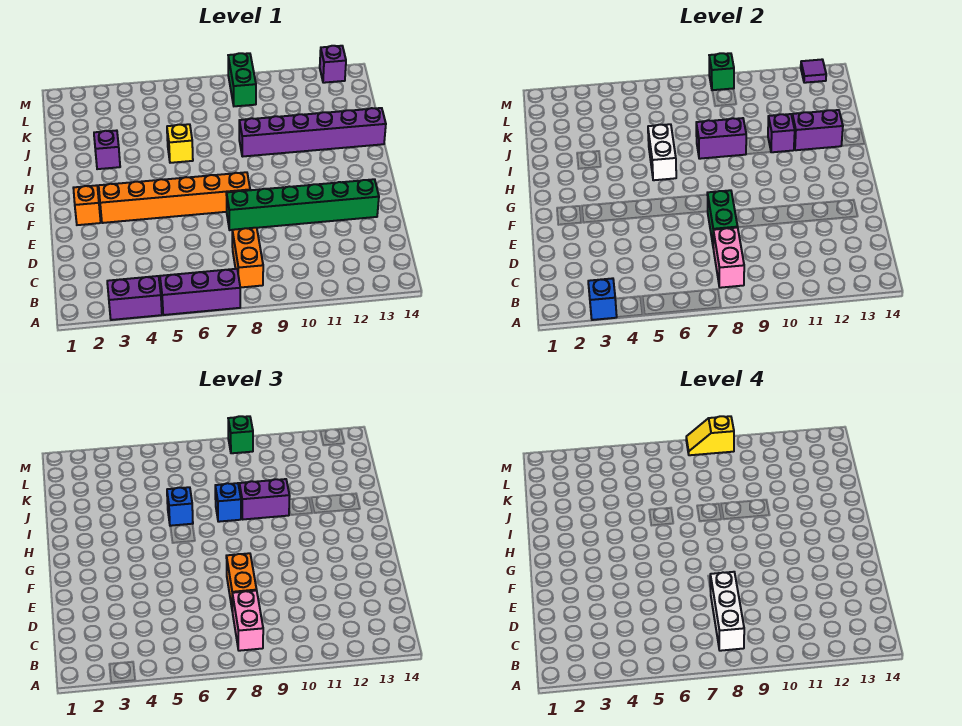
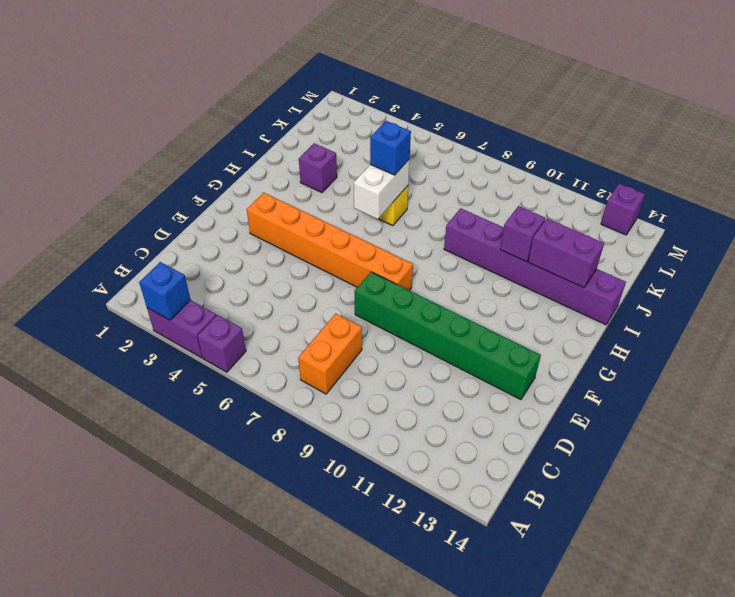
purple 1x1 brick [197,315,246,372] -> purple 1x3 brick [160,269,240,315]
none -> orange 1x1 brick [73,185,101,225]
none -> green 1x2 brick [228,53,256,106]
none -> pink 1x2 brick [713,228,744,288]

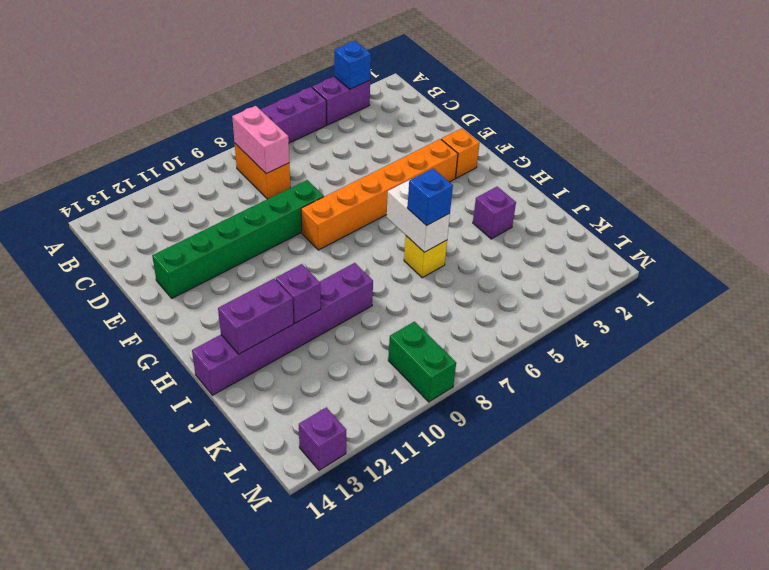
none -> green 1x2 brick [707,190,738,249]
none -> purple 1x2 brick [696,118,746,159]
none -> green 1x1 brick [709,53,734,90]

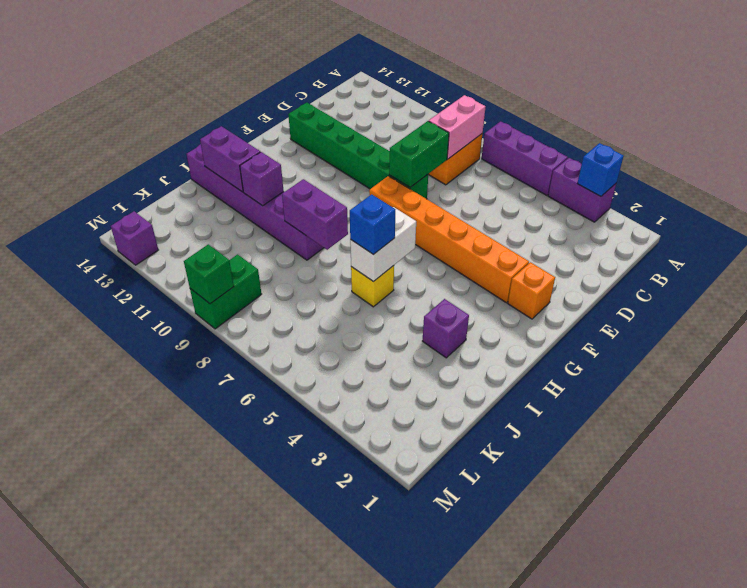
none -> purple 1x1 tile [801,60,826,83]
none -> pink 1x2 brick [232,591,263,651]
none -> orange 1x2 brick [226,553,257,612]

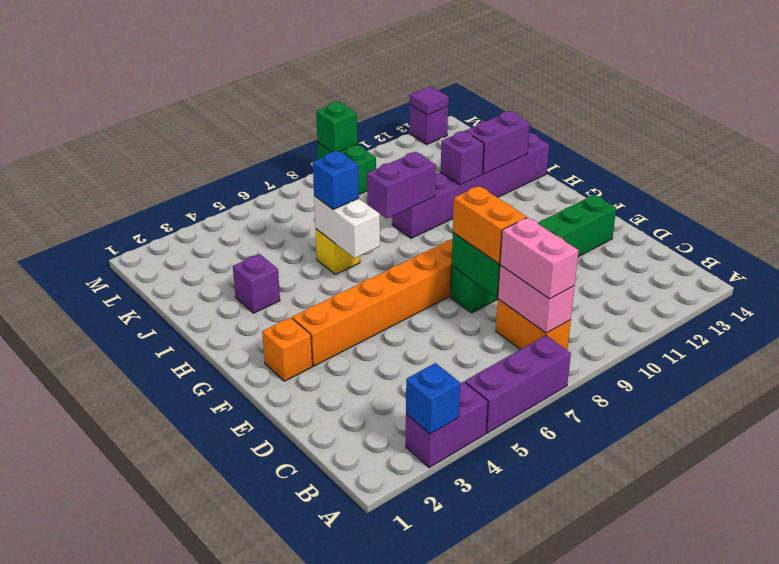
none -> blue 1x1 brick [215,483,241,522]
none -> purple 1x2 brick [239,479,290,520]
none -> green 1x1 brick [228,416,253,453]

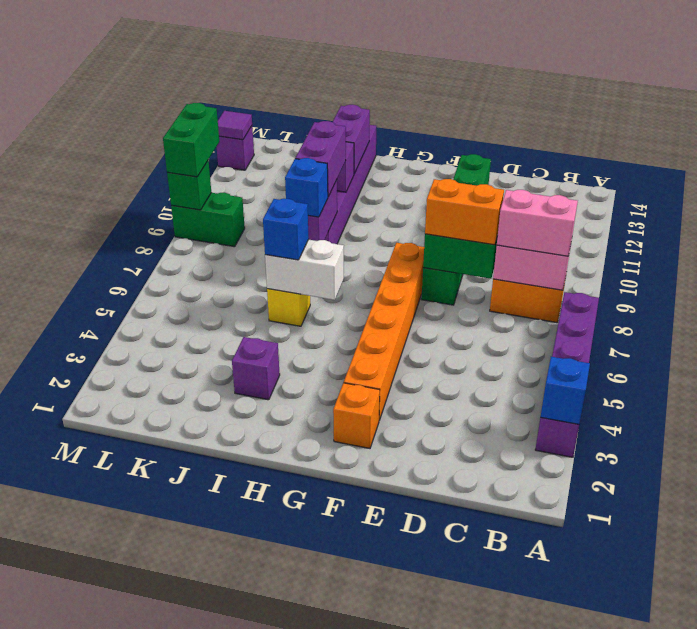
green 1x2 brick [163,103,219,177] -> green 1x1 brick [228,416,253,453]
none -> white 1x3 brick [710,572,744,651]
none -> yellow 1x2 slope [686,416,734,455]

